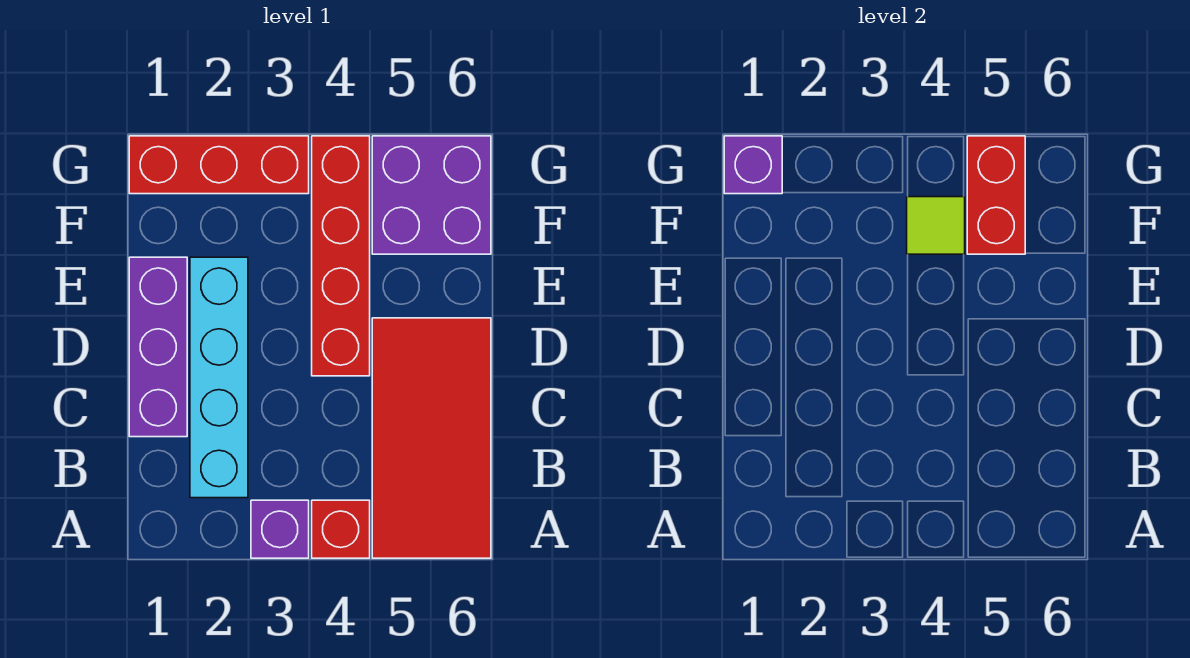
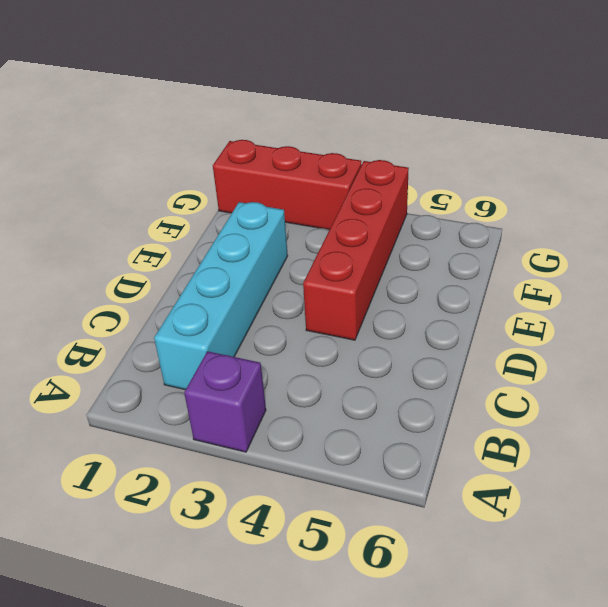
none -> red 1x1 brick [312,500,370,558]
none -> red 2x4 tile [372,318,491,558]

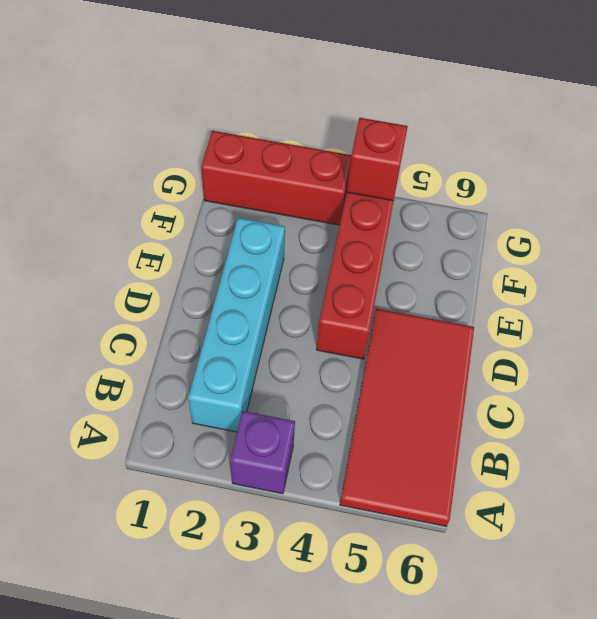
red 1x1 brick [347,118,408,201] -> red 1x1 brick moved to [312,500,370,558]
none -> purple 1x3 brick [129,257,187,437]
none -> purple 2x2 brick [372,136,491,254]

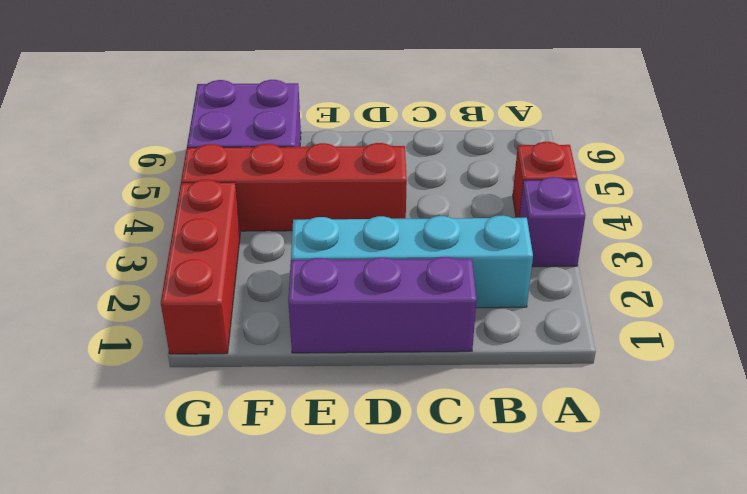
none -> red 2x4 tile [372,318,491,558]
none -> lime 1x1 tile [907,197,965,254]

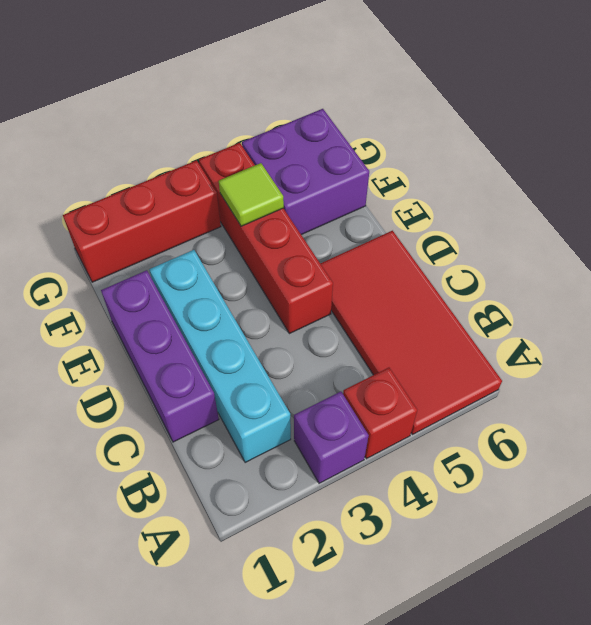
none -> red 1x2 brick [967,136,1025,254]
none -> purple 1x1 brick [724,136,782,194]

